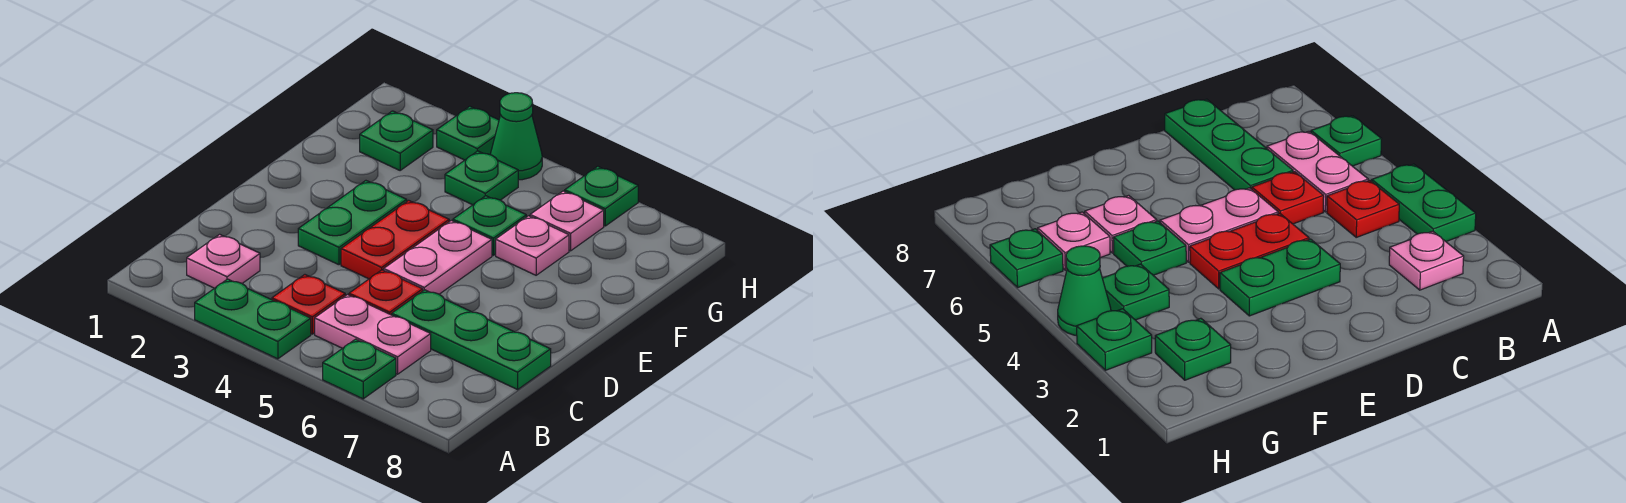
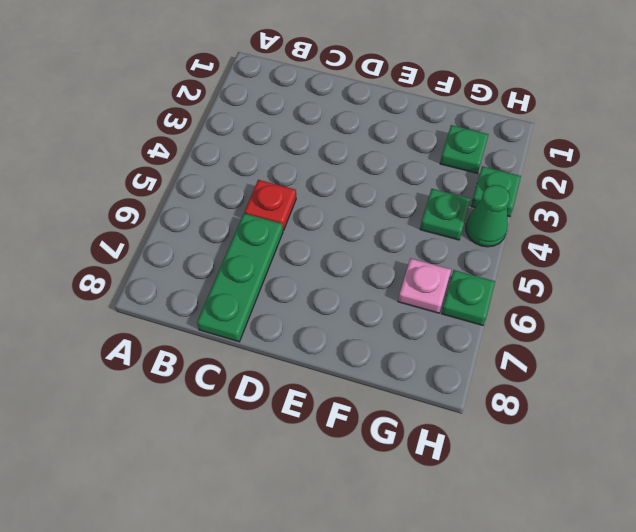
none -> green 1x2 plate [195,279,311,359]
none -> green 1x1 plate [323,339,396,399]
none -> pink 1x1 plate [187,234,260,288]

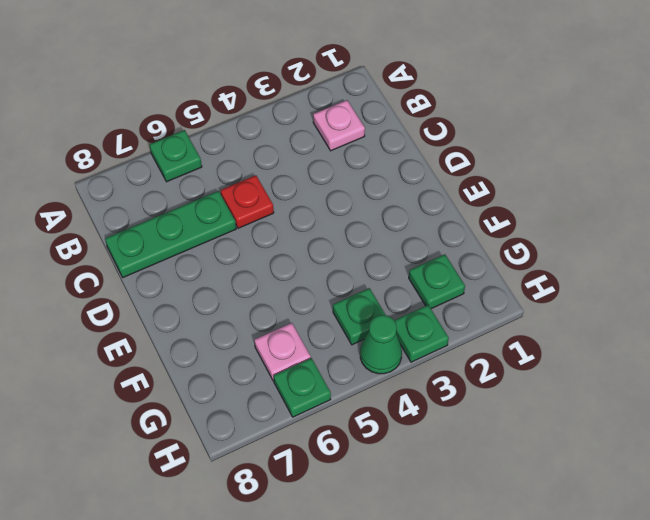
none -> green 1x2 plate [195,279,311,359]
none -> red 1x1 plate [272,275,345,334]
none -> pink 1x2 plate [315,295,431,374]

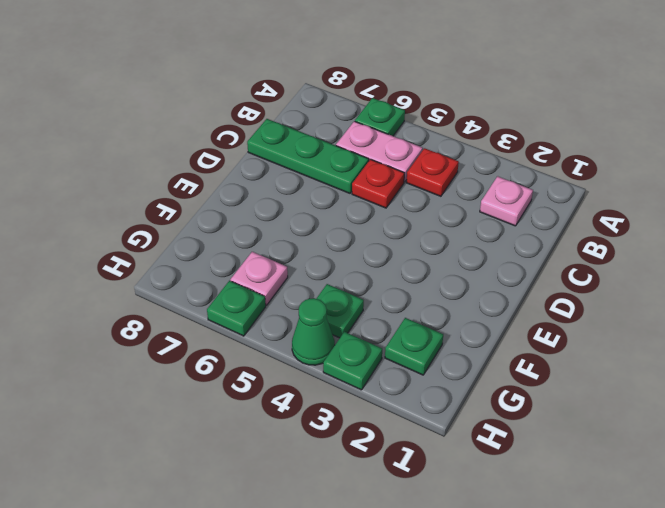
none -> green 1x2 plate [195,279,311,359]
none -> green 1x2 plate [298,181,407,265]
none -> red 1x2 plate [341,200,449,279]

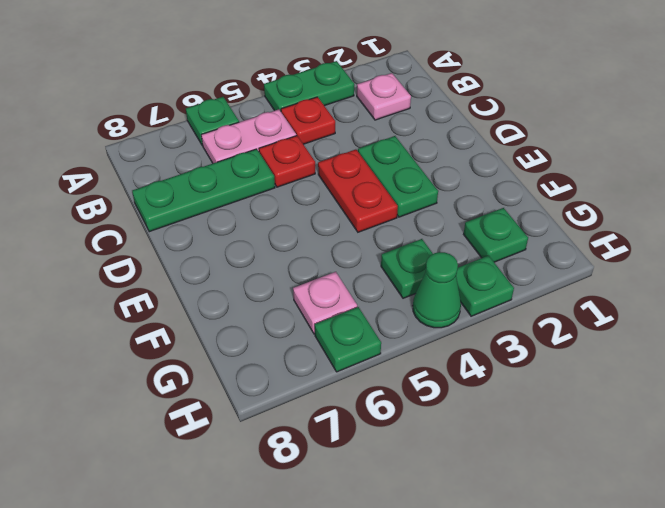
none -> pink 1x2 plate [384,220,492,294]
none -> green 1x1 plate [453,196,526,255]
none -> pink 1x1 plate [496,216,569,275]

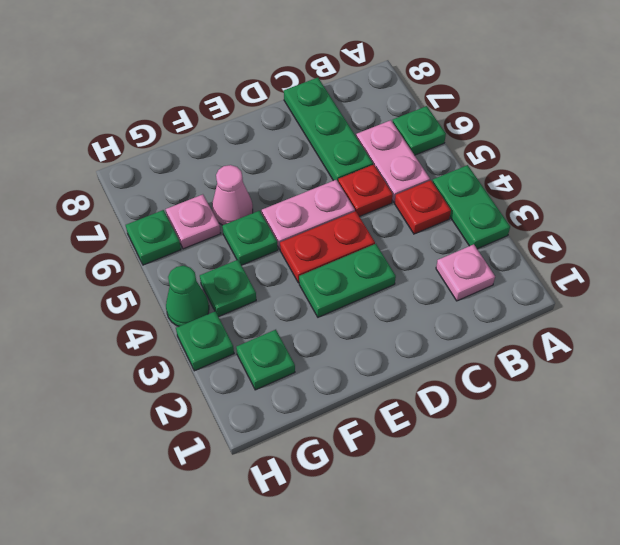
pink 1x1 cone [212,165,253,225] -> pink 1x1 plate [496,216,569,275]

